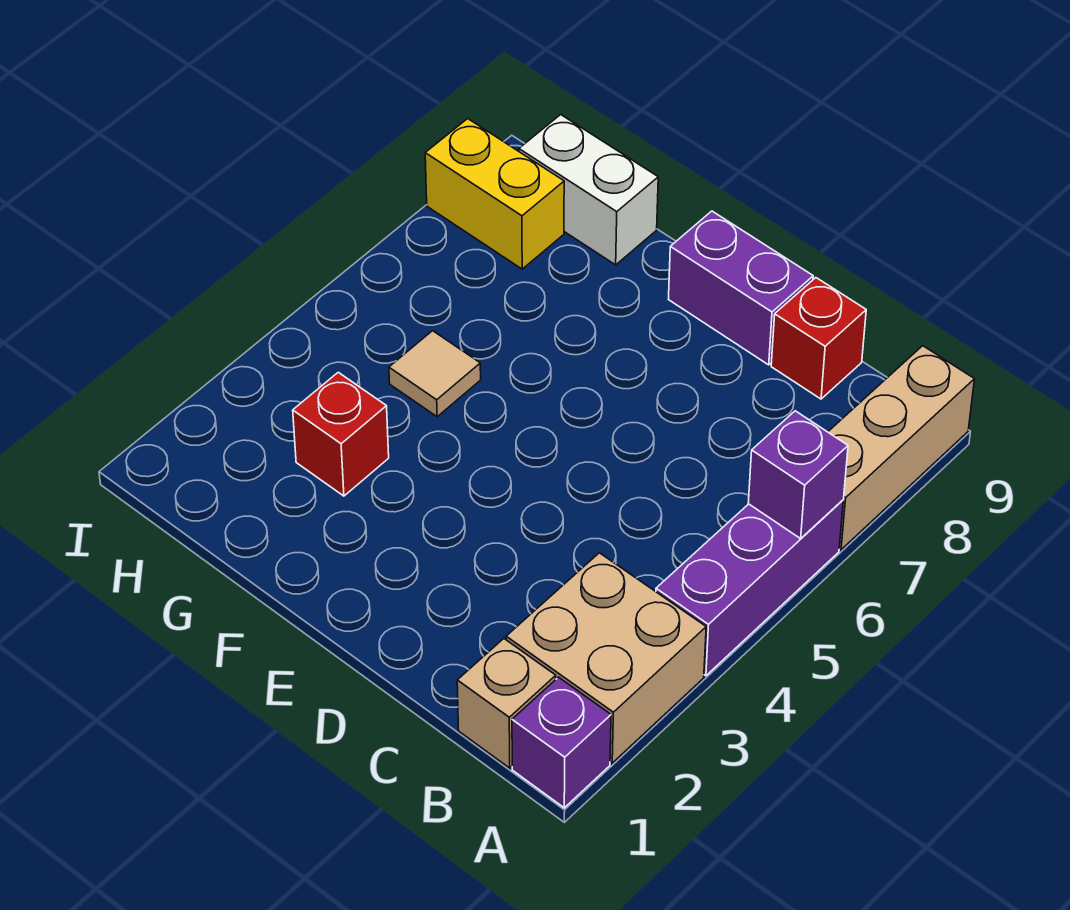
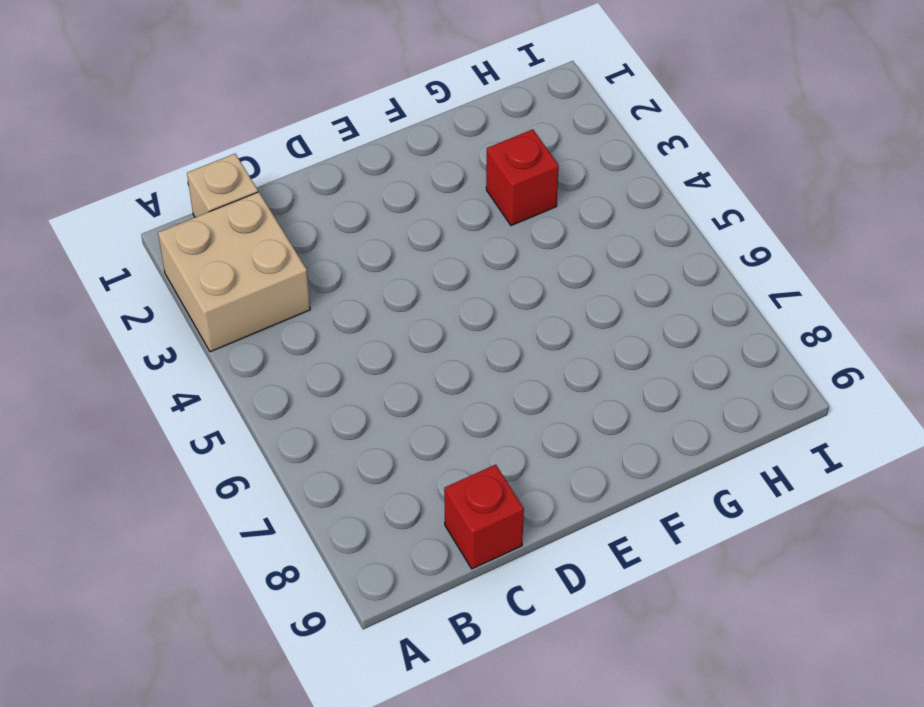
none -> purple 1x1 brick [512,677,611,808]
none -> purple 1x3 brick [656,500,843,676]
none -> tan 1x3 brick [828,346,974,550]

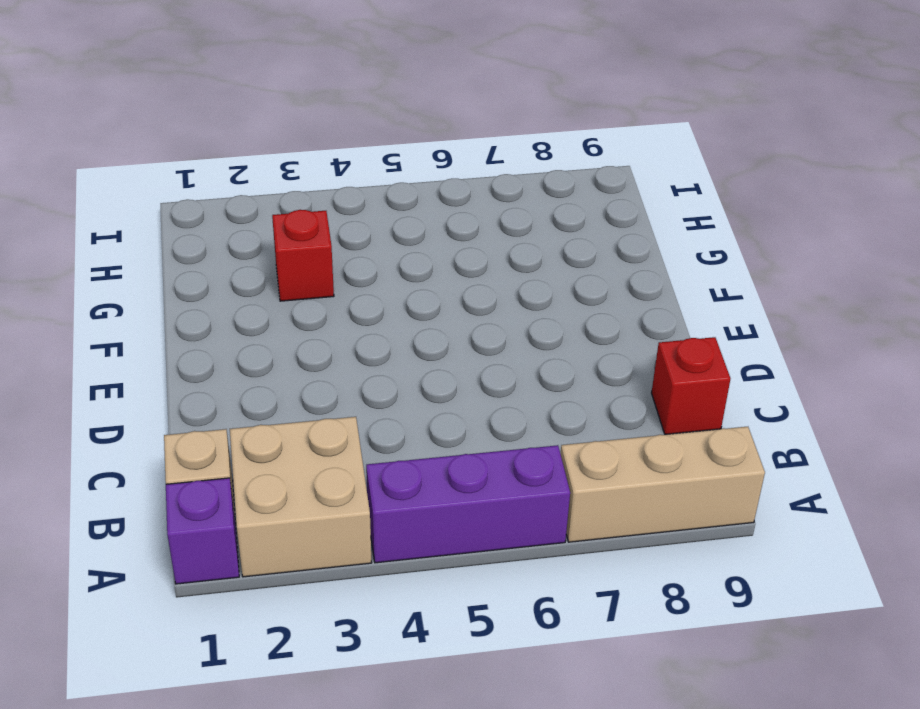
none -> purple 1x2 brick [669,211,813,365]
none -> tan 1x1 tile [389,331,481,417]
none -> white 1x2 brick [519,115,658,265]

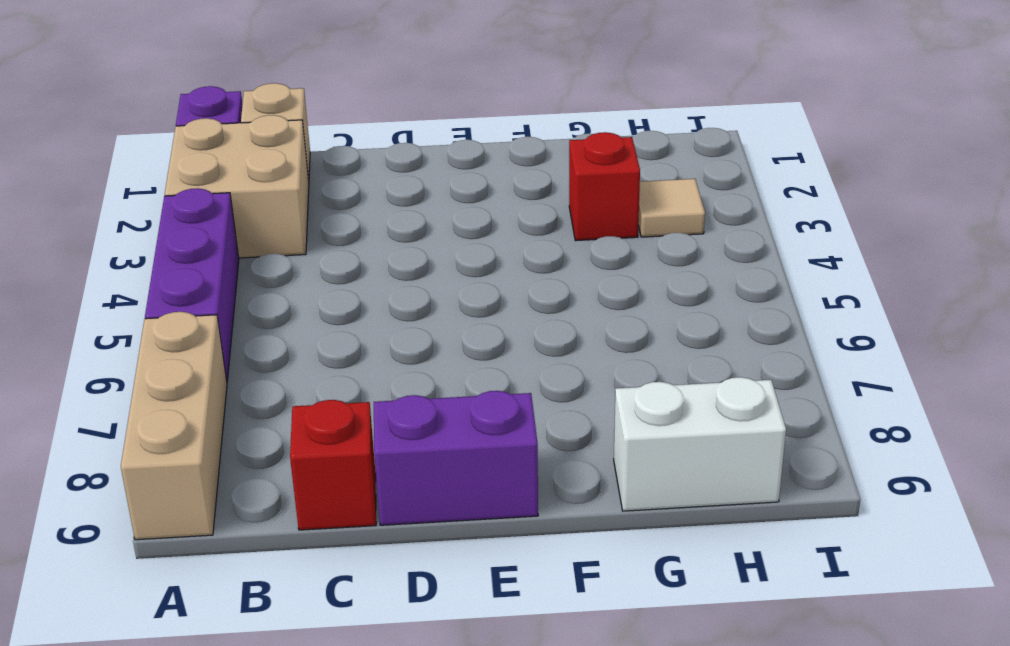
tan 1x1 tile [638,179,705,237] -> tan 1x1 tile moved to [389,331,481,417]
none -> yellow 1x2 brick [425,119,564,269]
none -> purple 1x1 brick [748,411,848,539]

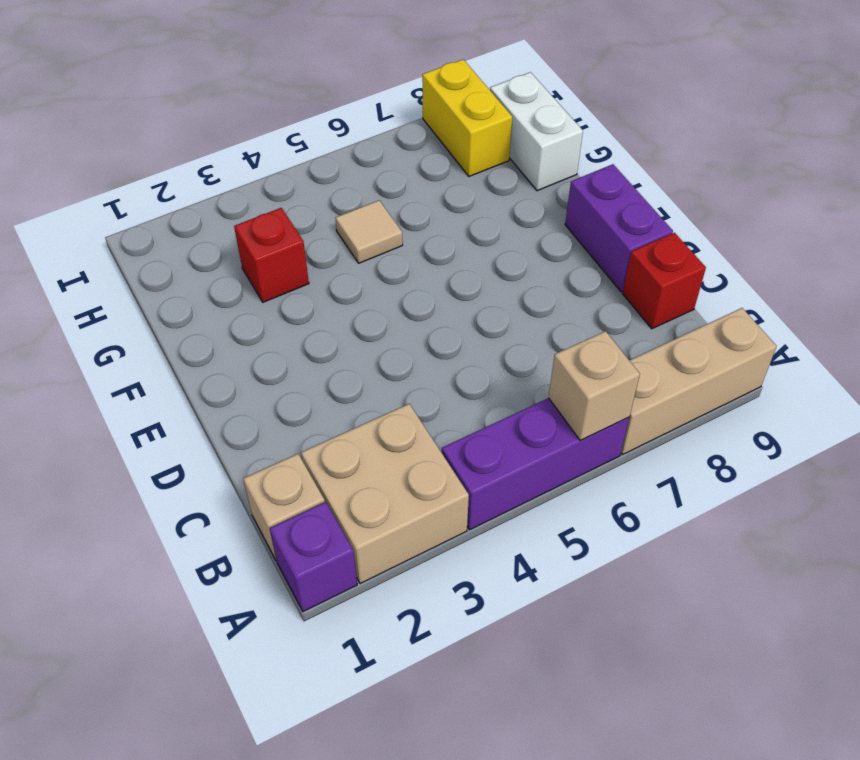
tan 1x1 brick [549,331,640,440] -> purple 1x1 brick [748,411,848,539]

